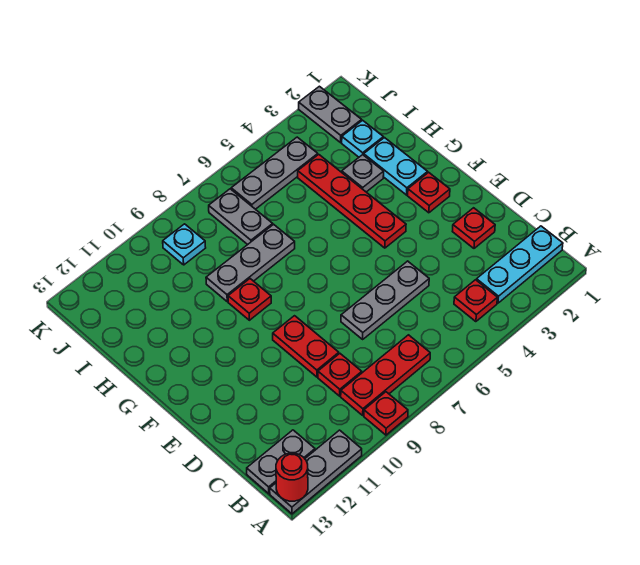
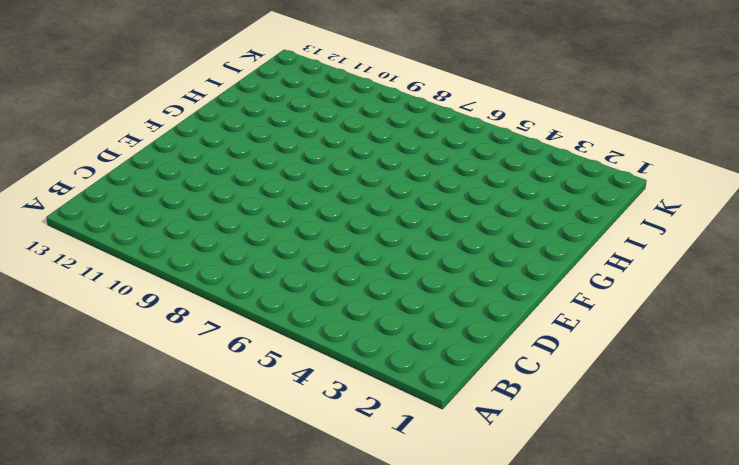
none -> red 1x1 plate [364,392,408,435]
none -> grey 1x3 plate [270,430,362,514]
none -> cyan 1x3 plate [477,226,563,303]

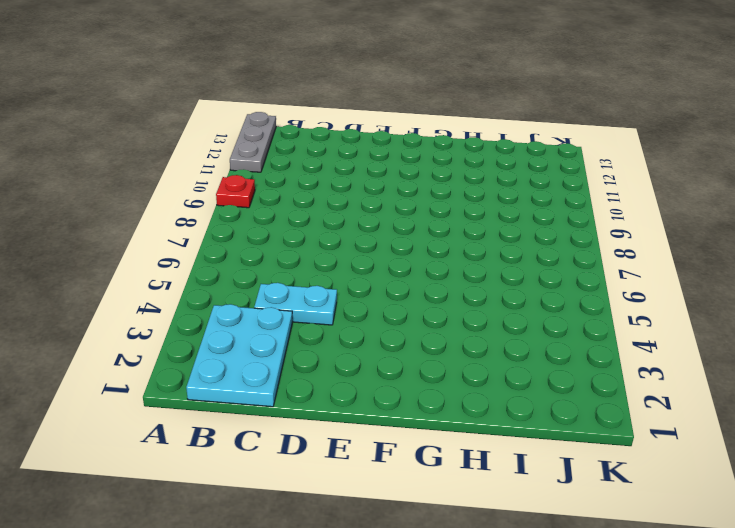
cyan 2x3 plate [186,304,292,407] -> cyan 1x3 plate [477,226,563,303]
cyan 1x2 plate [254,283,337,325] -> cyan 1x2 plate moved to [364,138,428,195]
none -> red 1x1 plate [454,280,497,322]
none -> red 1x3 plate [341,335,430,415]
none -> grey 1x2 plate [247,430,315,494]

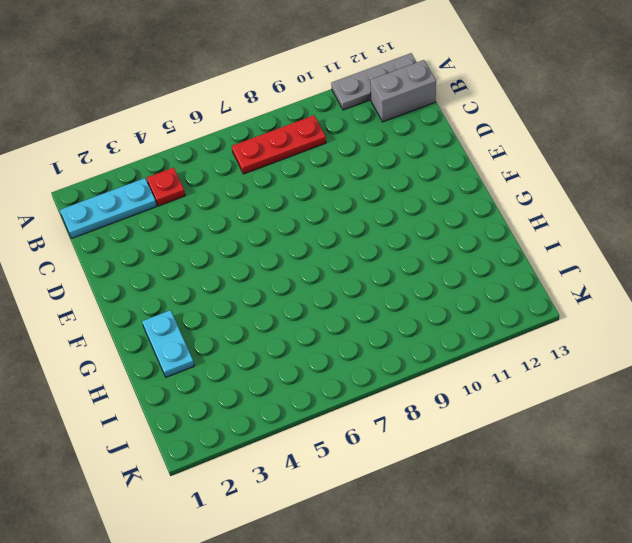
grey 1x2 brick [370,60,436,122] -> grey 1x2 plate [247,430,315,494]
none -> red 1x1 plate [364,392,408,435]
none -> red 1x1 plate [318,354,362,396]
none -> red 1x1 plate [452,208,495,248]

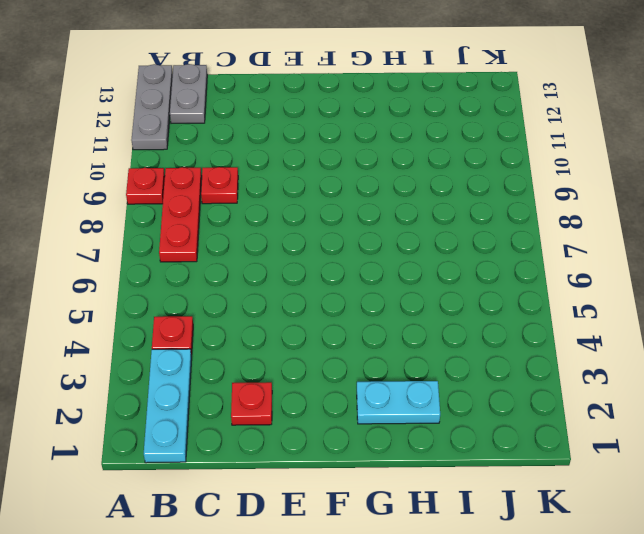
none -> grey 1x3 plate [341,261,429,339]
none -> red 1x2 plate [273,316,339,377]
none -> red 1x1 plate [408,172,450,213]

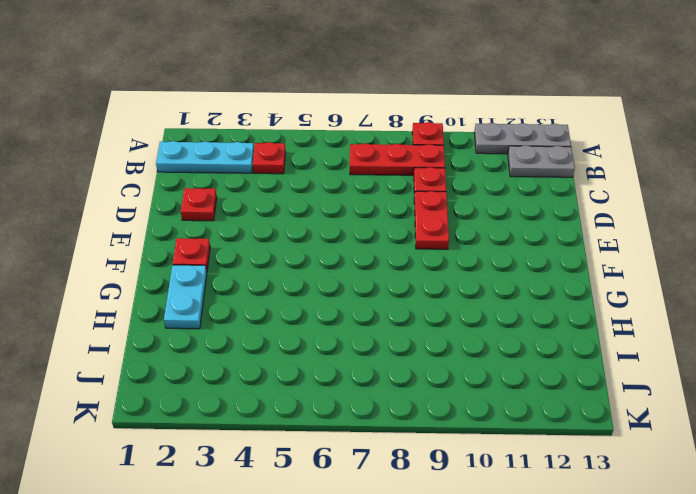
none -> grey 1x3 plate [341,261,429,339]
none -> red 1x4 plate [298,155,406,248]
none -> red 1x1 plate [228,279,271,320]

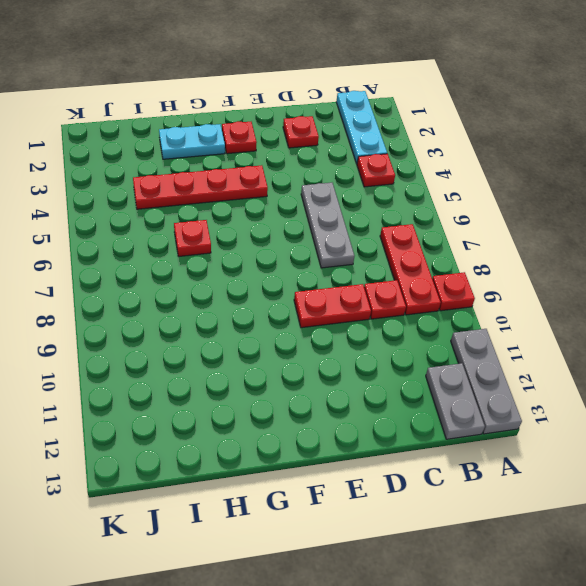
red 1x1 plate [174,220,211,256] -> red 1x1 plate moved to [228,279,271,320]
none -> grey 1x1 plate [342,155,384,192]
none -> grey 1x3 plate [206,224,295,302]
none -> cyan 1x1 plate [342,120,383,157]

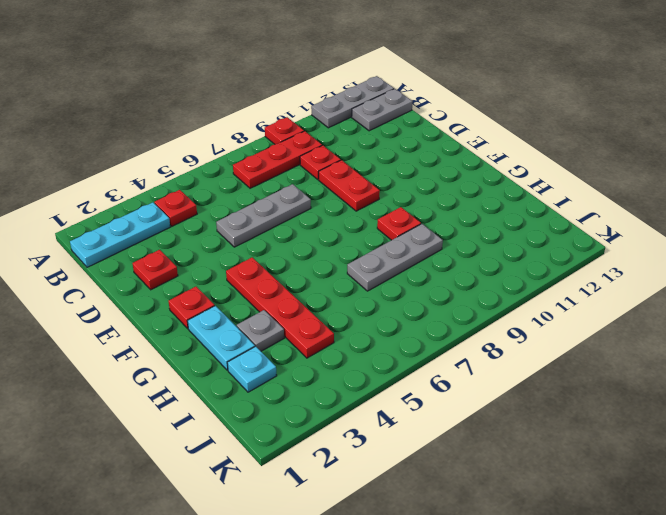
none -> grey 1x2 plate [209,189,273,245]
none -> grey 1x2 plate [299,86,362,143]
none -> grey 1x3 plate [231,137,318,209]

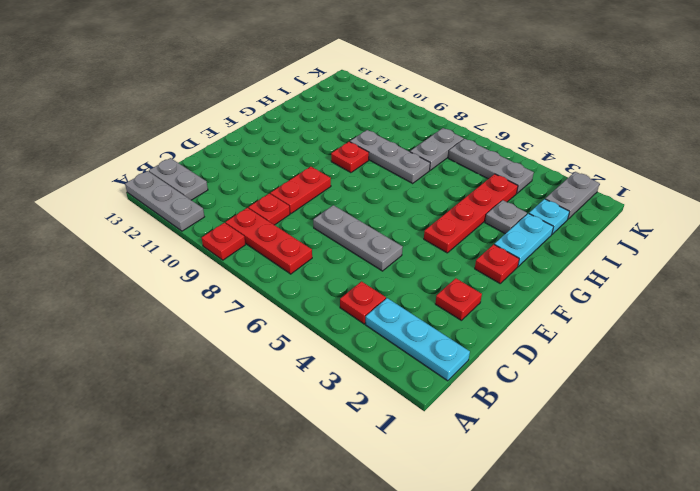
none -> cyan 1x1 plate [163,224,206,265]
none -> red 1x1 round brick [276,453,308,501]

